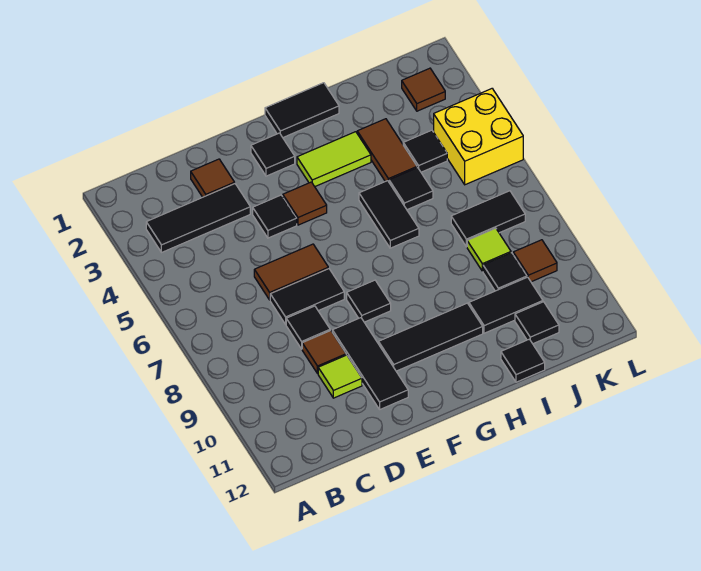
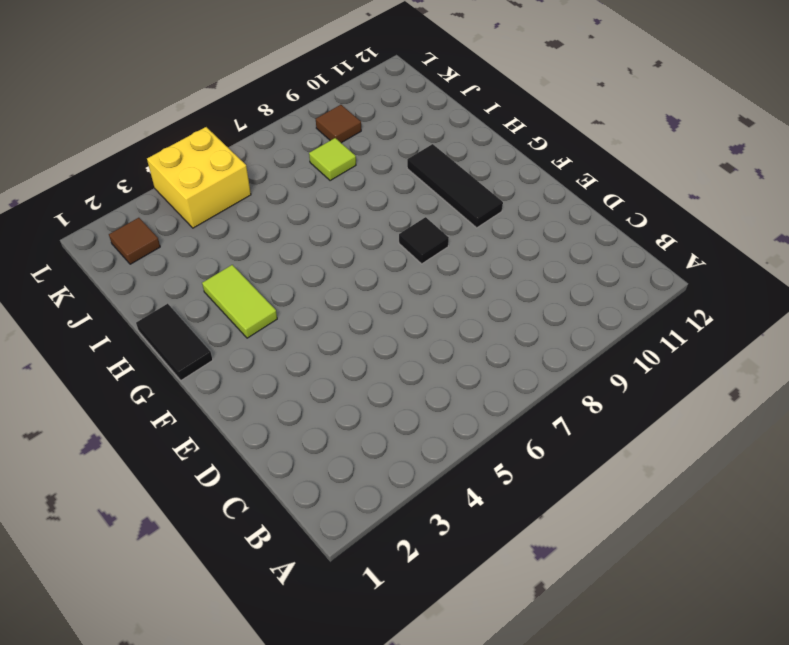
none -> black 1x3 tile [146,184,250,253]
none -> brown 1x1 tile [191,159,235,197]
none -> brown 1x2 tile [254,244,328,300]

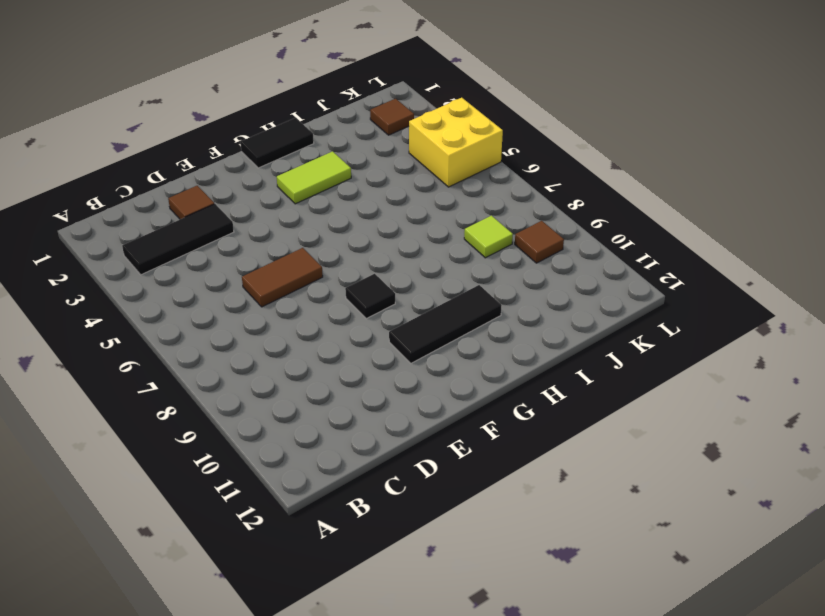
none -> black 1x2 tile [270,269,344,324]
none -> black 1x1 tile [286,306,330,349]
none -> brown 1x1 tile [302,330,346,374]

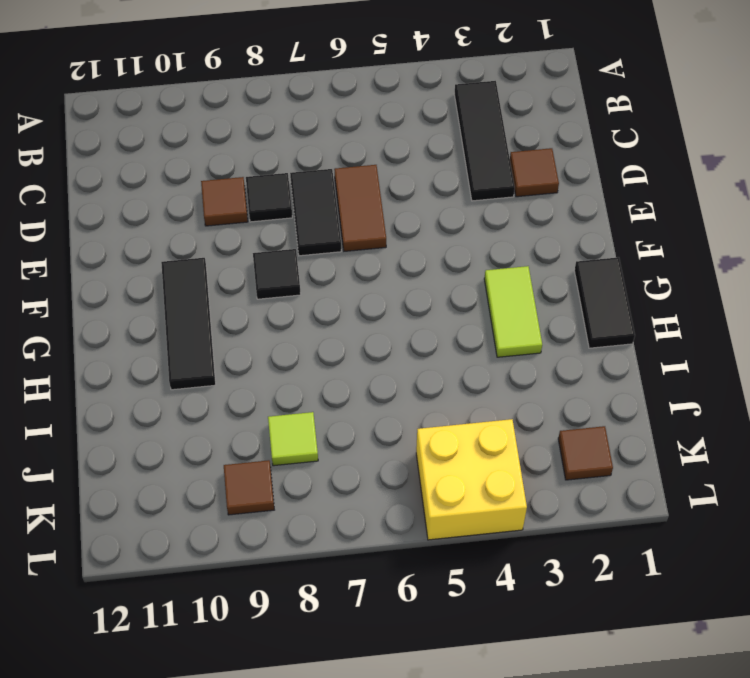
none -> lime 1x1 tile [318,355,362,398]
none -> black 1x1 tile [253,195,297,238]
none -> black 1x3 tile [332,318,408,409]

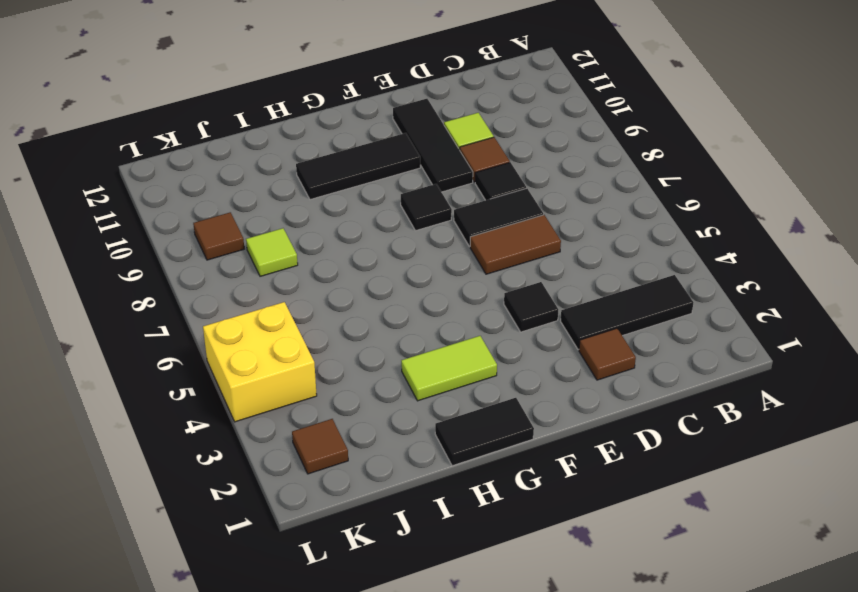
none -> black 1x1 tile [251,133,295,176]
none -> brown 1x1 tile [283,182,327,225]
none -> black 1x2 tile [359,181,419,248]

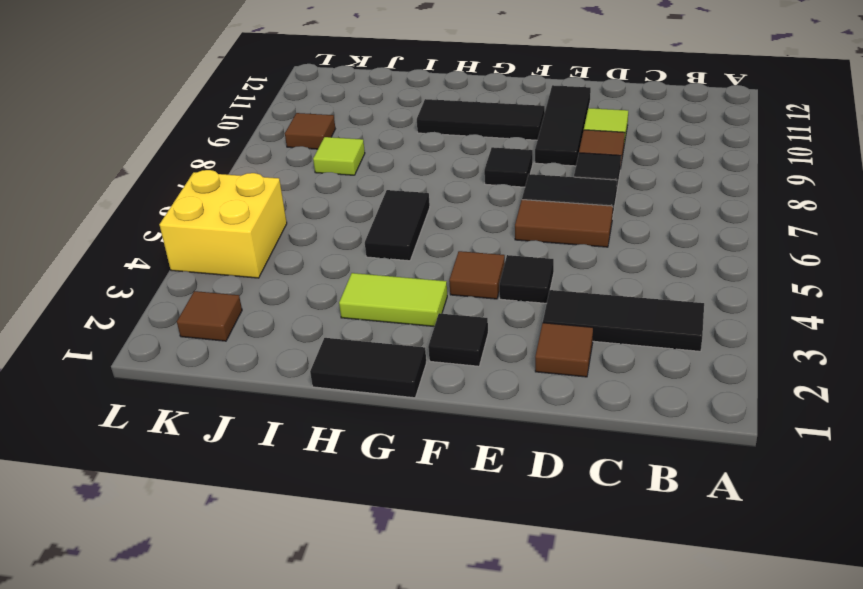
none -> brown 1x2 tile [357,119,417,182]
none -> black 1x1 tile [389,168,433,210]
none -> black 1x2 tile [469,277,543,333]

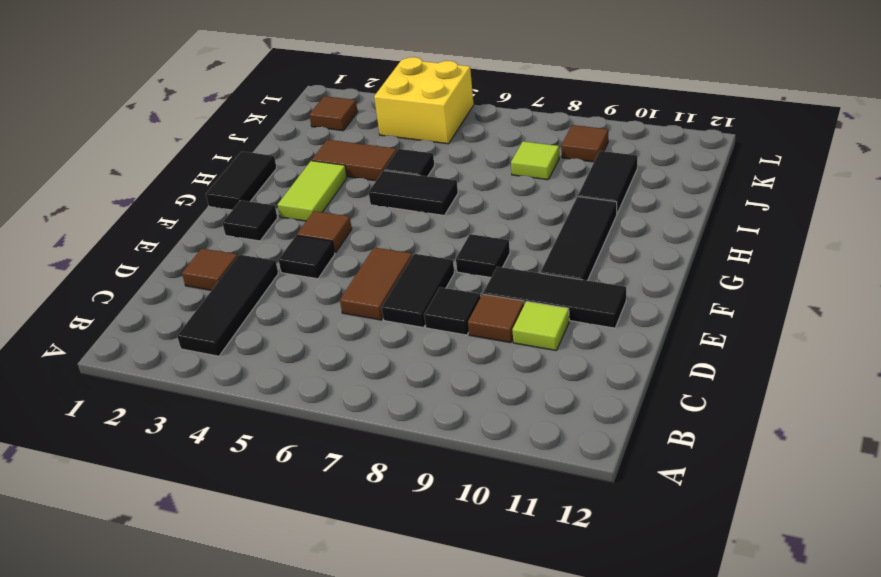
none -> black 1x1 tile [501,339,545,382]
none -> black 1x1 tile [403,130,447,172]
none -> black 1x2 tile [451,191,525,247]

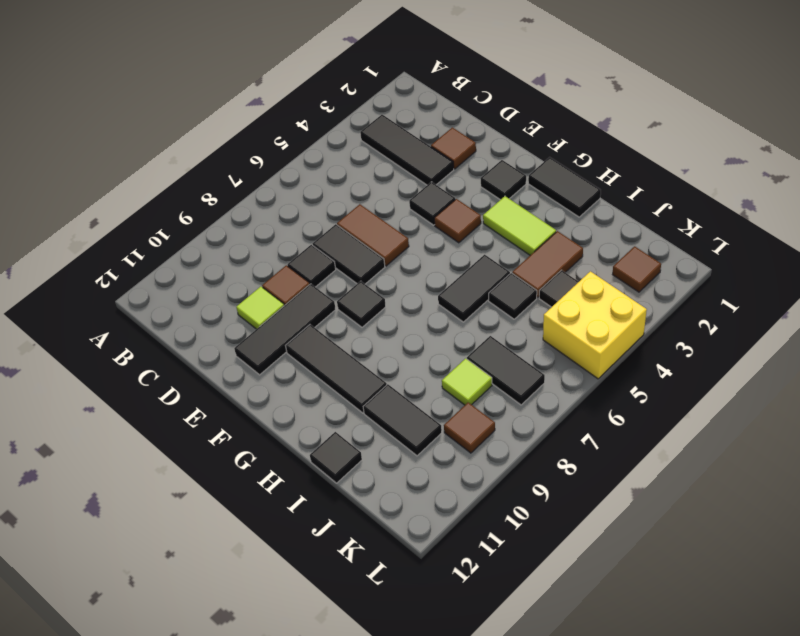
none -> black 1x1 tile [483,253,527,291]
none -> black 1x1 tile [515,302,559,344]

